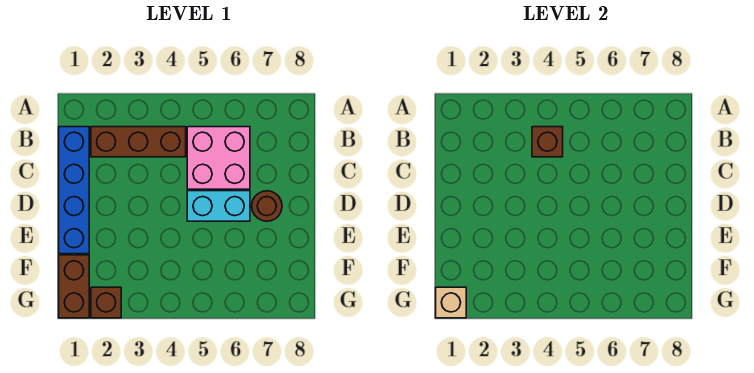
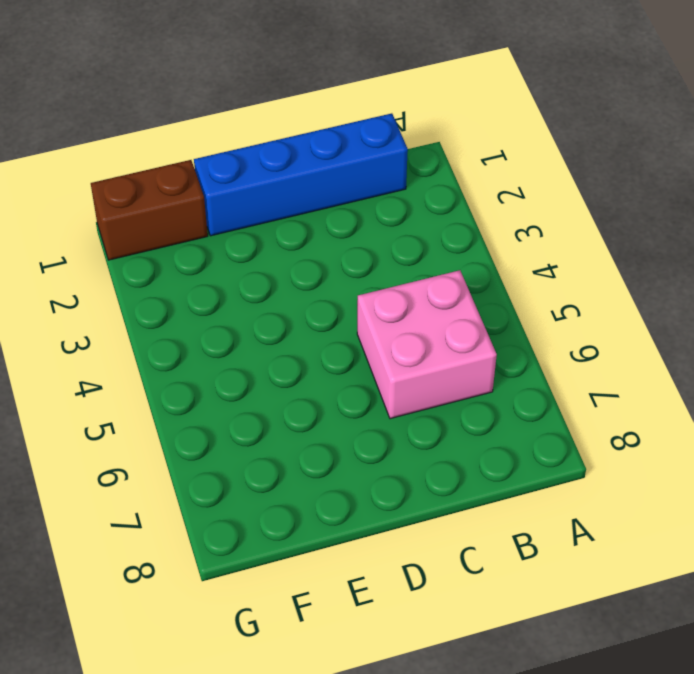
none -> brown 1x3 brick [91,127,186,157]
none -> cyan 1x2 brick [187,191,250,221]

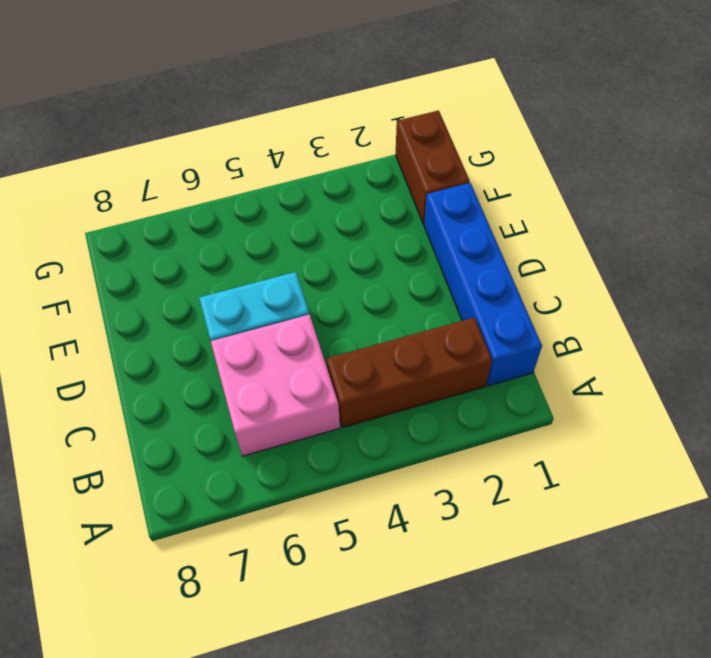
none -> brown 1x1 round brick [252,191,282,221]
none -> brown 1x1 brick [91,287,121,318]

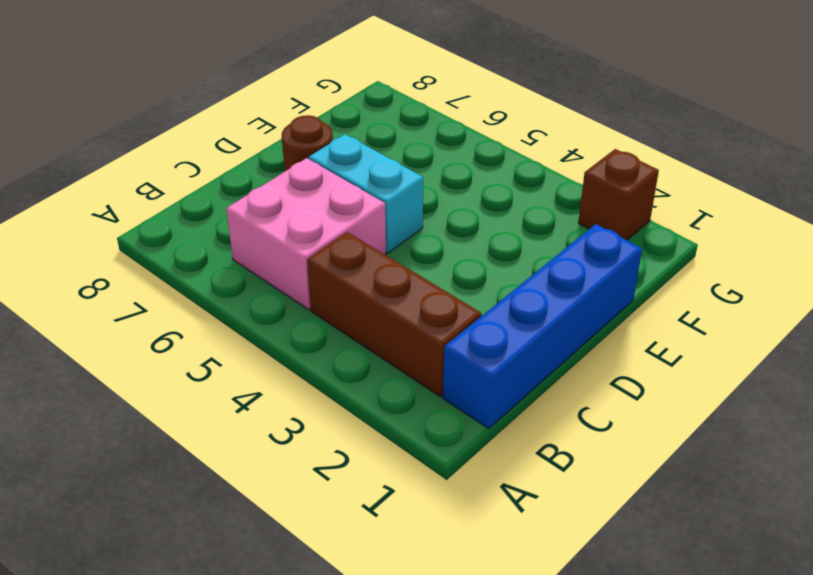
none -> brown 1x2 brick [59,255,89,318]
none -> brown 1x1 brick [532,127,563,157]

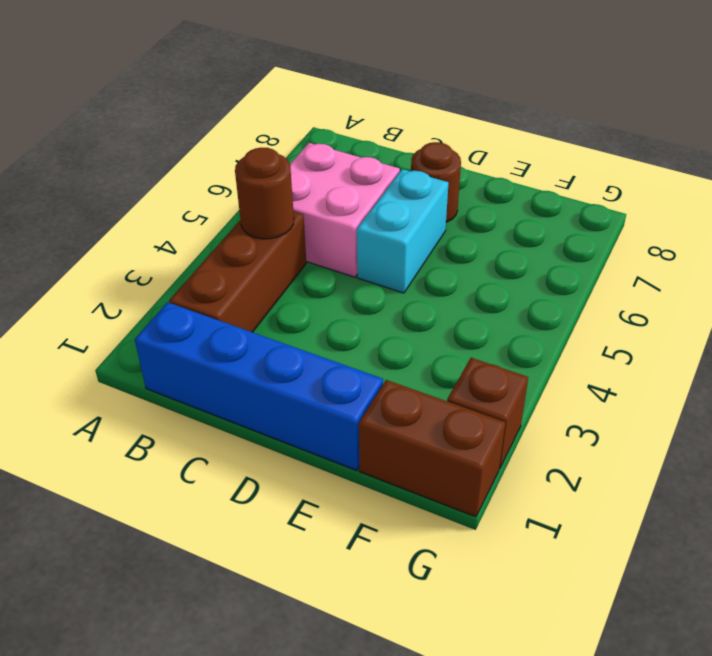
brown 1x1 round brick [235,148,294,239] -> brown 1x1 brick [532,127,563,157]
none -> tan 1x1 brick [436,287,466,318]

